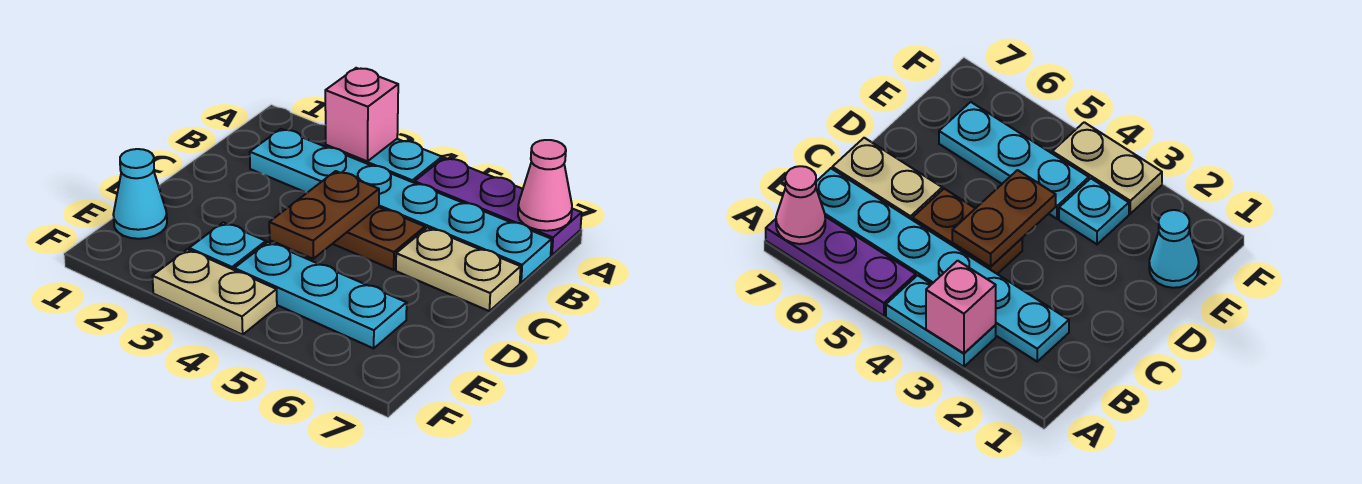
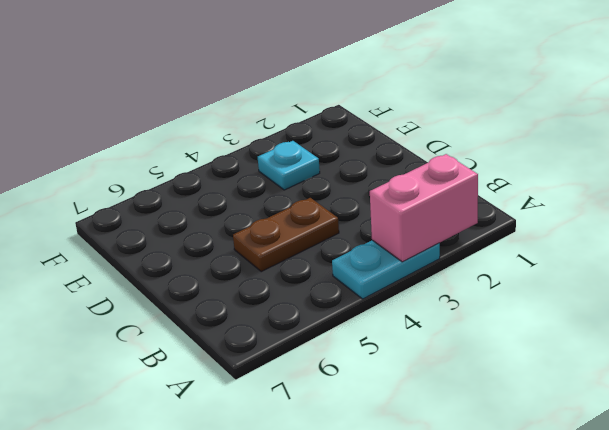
pink 1x2 brick [370,154,478,262] -> pink 1x1 brick [325,68,398,161]
none -> purple 1x3 plate [415,158,582,255]
none -> cyan 1x6 plate [250,129,552,283]
none -> tan 1x2 plate [396,228,521,311]

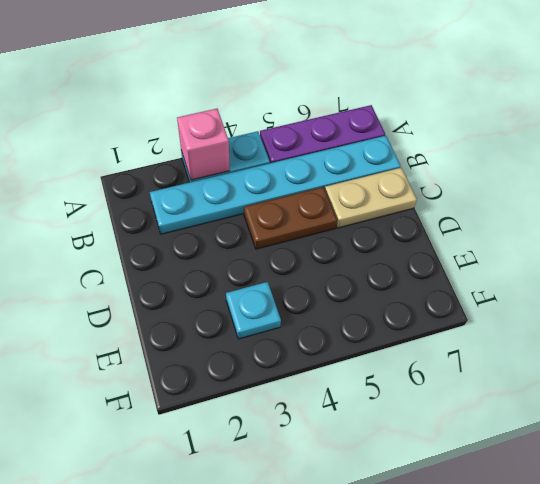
none -> cyan 1x1 cone [113,149,167,239]
none -> cyan 1x3 plate [234,242,407,348]
none -> tan 1x2 plate [152,249,277,335]

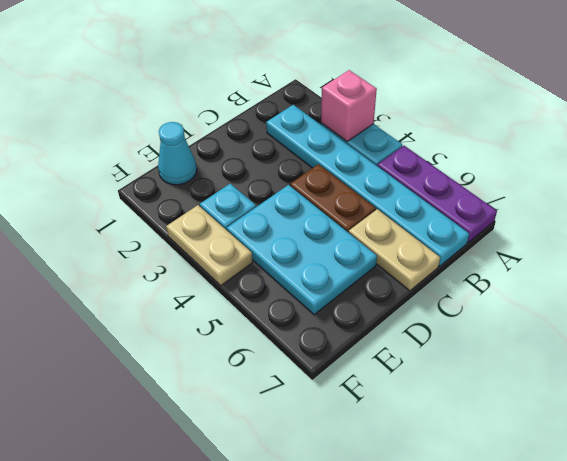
cyan 2x3 plate [227,185,377,315] -> cyan 1x3 plate [234,242,407,348]
none -> pink 1x1 cone [518,140,572,231]
none -> brown 1x2 plate [269,171,379,259]

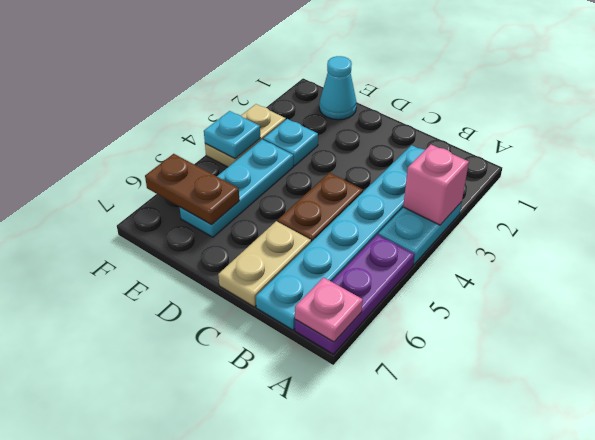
pink 1x1 plate [295,277,363,342] -> pink 1x1 cone [518,140,572,231]
brown 1x2 plate [145,154,239,225] -> brown 1x2 plate moved to [269,171,379,259]
cyan 1x1 plate [204,111,260,159] -> none

